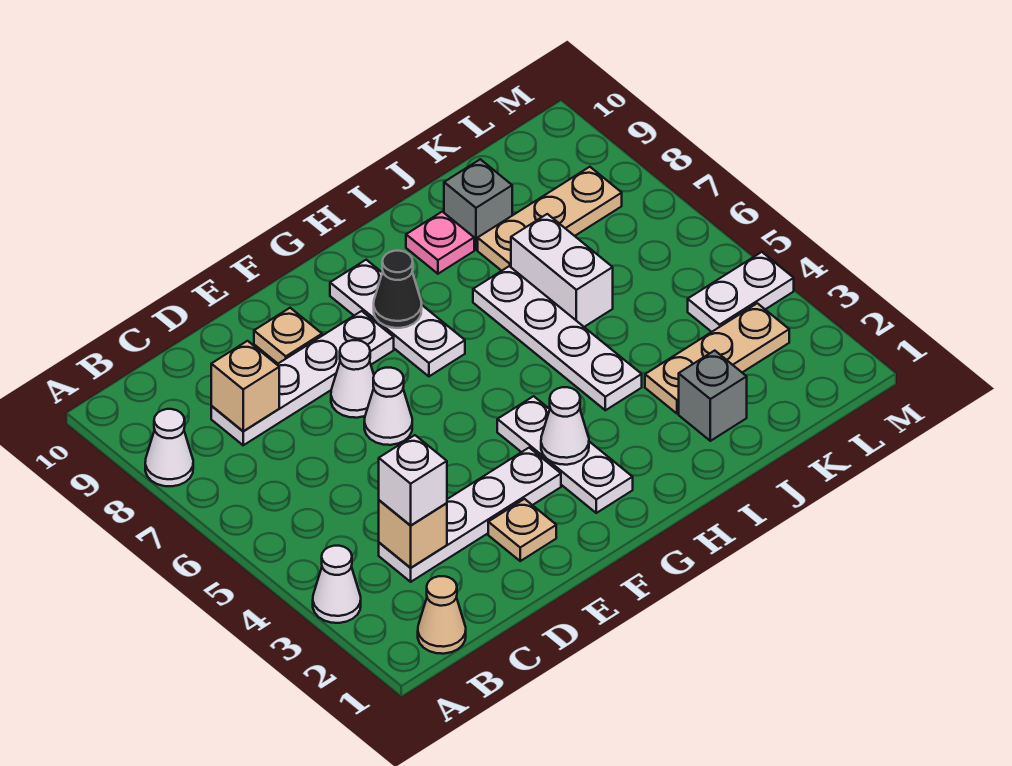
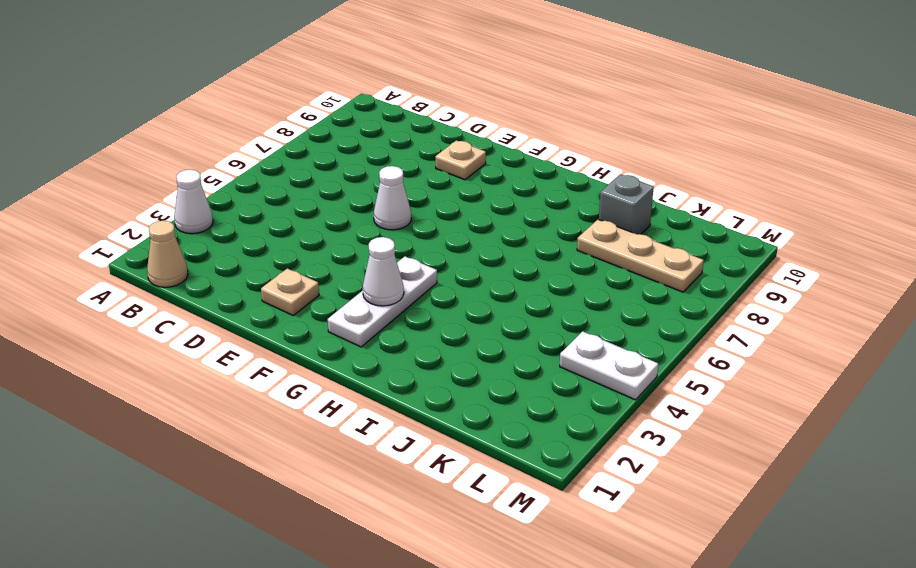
none -> white 1x1 cone [145,409,193,486]
none -> white 1x4 plate [379,448,561,582]
none -> white 1x4 plate [211,311,394,445]

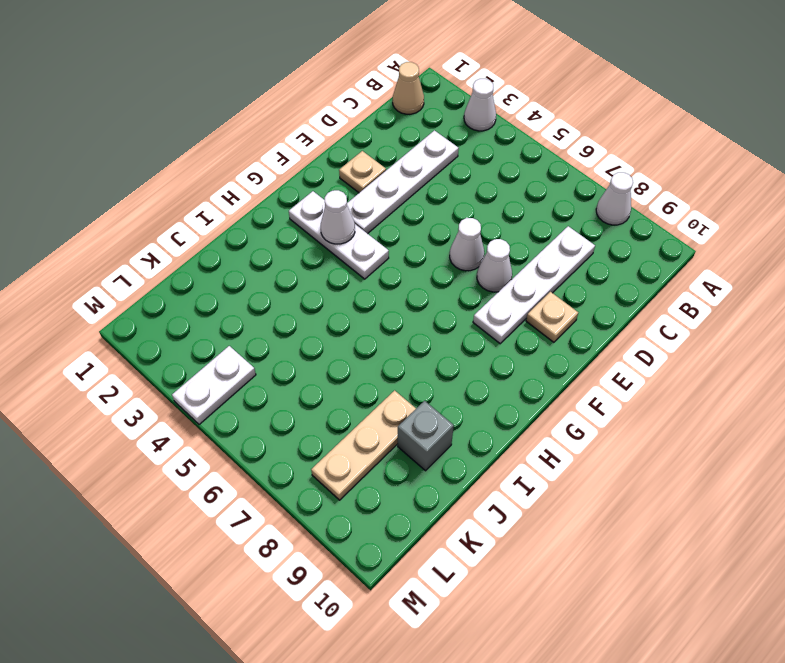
none -> white 1x3 plate [330,260,465,376]
none -> white 1x4 plate [473,266,642,410]
none -> pink 1x1 plate [406,212,474,274]

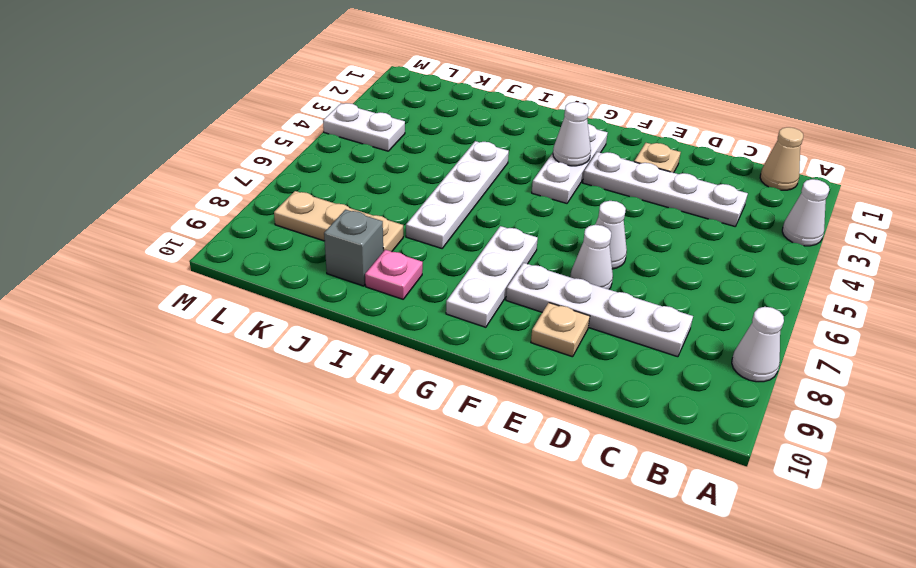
none -> grey 1x1 brick [679,351,747,441]
none -> tan 1x3 plate [645,303,789,413]
none -> white 1x2 brick [511,214,613,327]

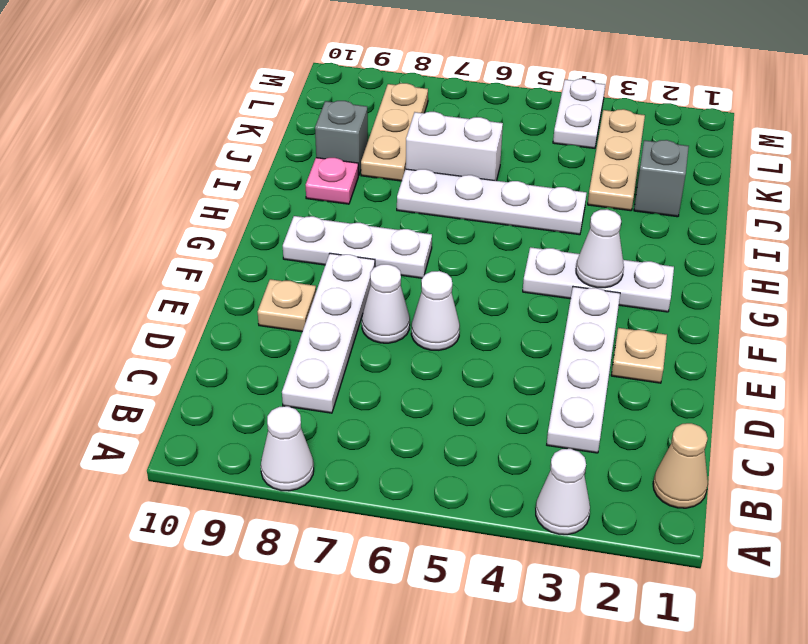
none -> tan 1x1 brick [379,500,447,568]
none -> tan 1x1 brick [211,341,279,431]
none -> black 1x1 cone [374,251,422,328]

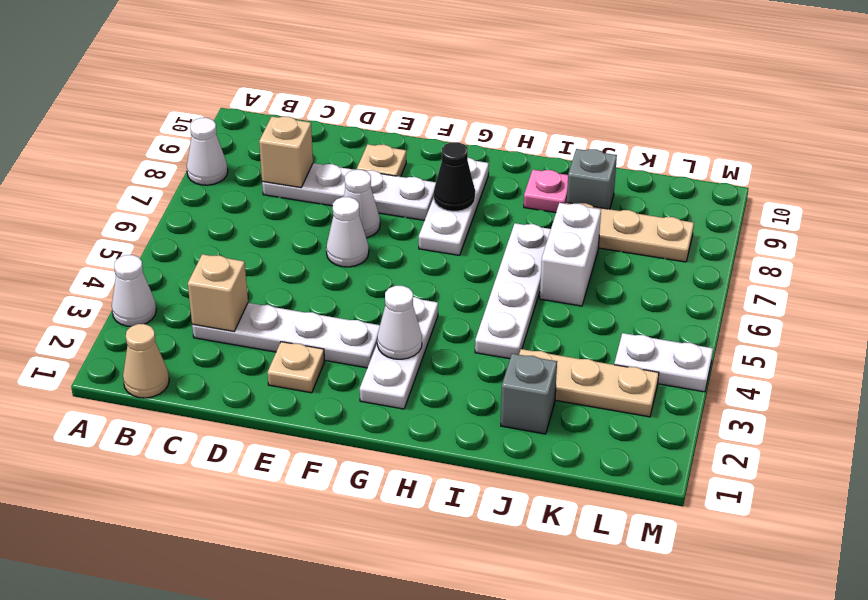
none -> white 1x1 brick [379,435,447,526]

